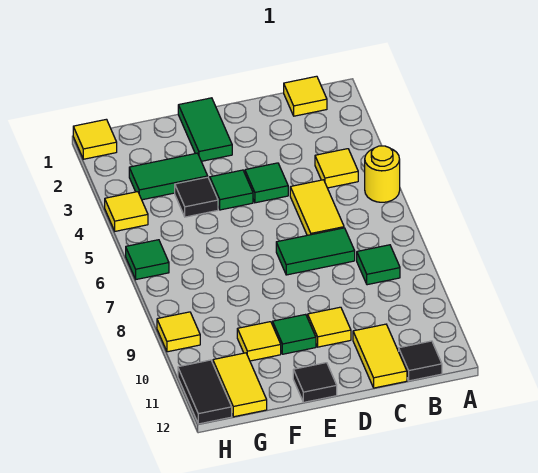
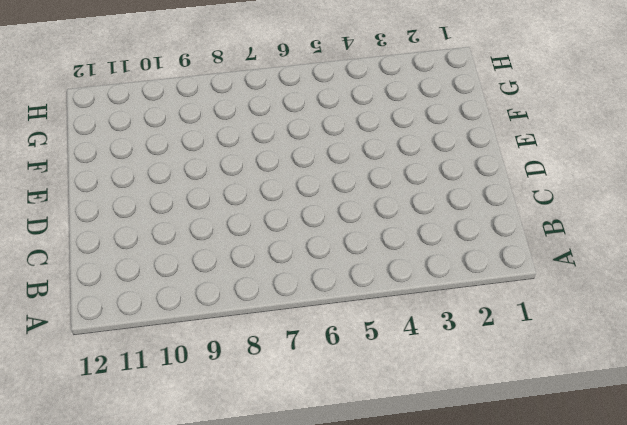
none -> yellow 1x1 round brick [365,146,400,202]
none -> yellow 1x1 tile [284,76,327,116]
none -> yellow 1x1 tile [315,149,358,188]

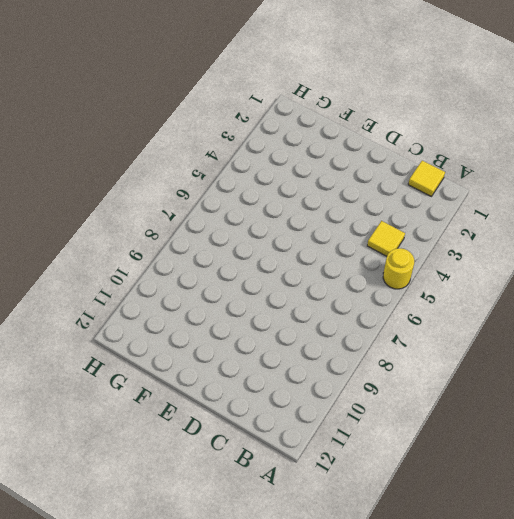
none -> green 1x1 tile [357,245,400,285]
none -> black 1x1 tile [399,341,442,381]
none -> yellow 1x2 tile [290,180,344,235]

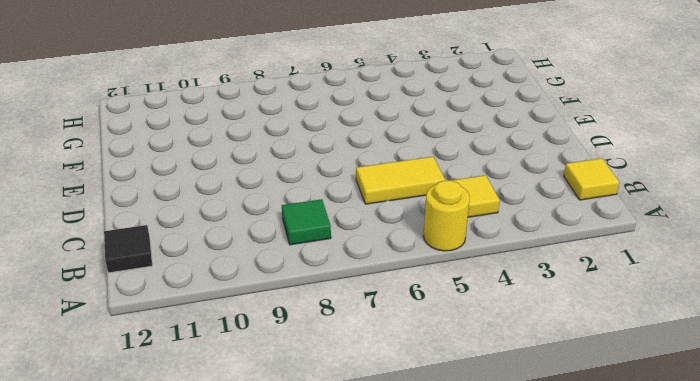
none -> green 1x2 tile [276,228,355,275]
none -> yellow 1x2 tile [353,324,407,388]
none -> green 1x1 tile [245,163,288,203]

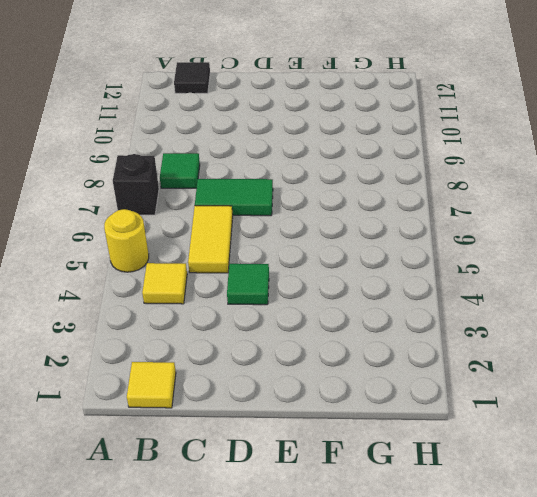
black 1x1 brick [113,154,159,215] -> none
none -> yellow 1x2 tile [353,324,407,388]
none -> yellow 1x1 tile [308,307,351,347]
none -> green 1x2 tile [178,98,232,161]

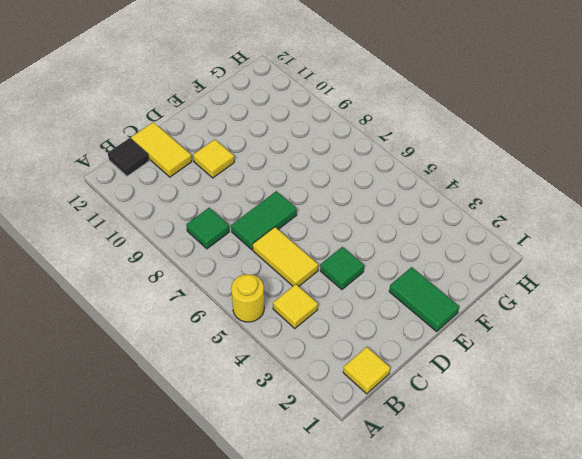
none -> green 1x1 tile [210,170,253,210]
none -> green 1x1 tile [273,314,316,354]
none -> black 1x1 tile [293,363,337,402]

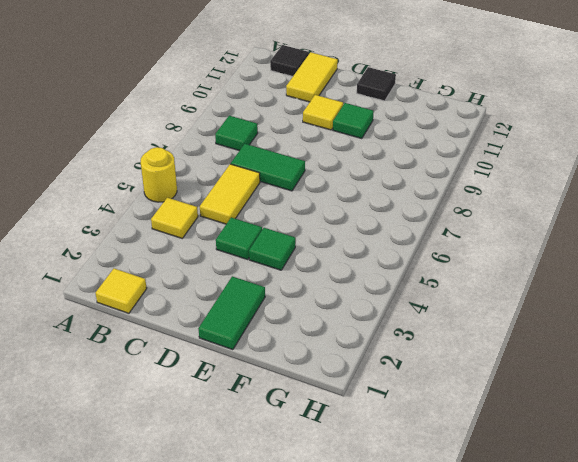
none -> green 1x2 tile [129,153,208,200]
none -> black 1x1 tile [175,177,218,217]
none -> yellow 1x1 tile [237,322,281,361]

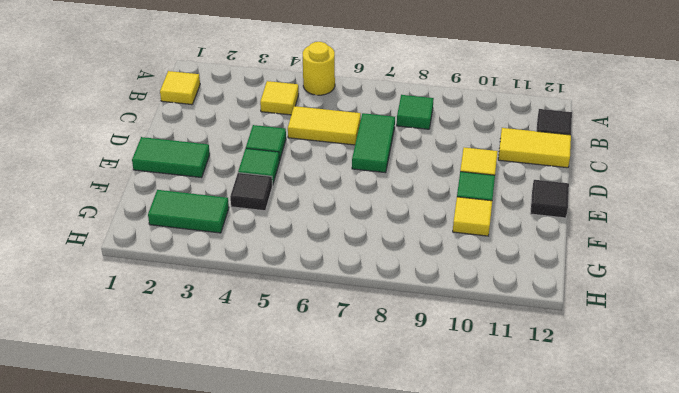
green 1x2 tile [148,190,229,233] -> green 1x2 tile turned to [129,153,208,200]
none -> yellow 1x2 tile [213,353,267,417]
none -> yellow 1x1 tile [73,119,117,159]
none -> yellow 1x1 tile [105,192,148,231]

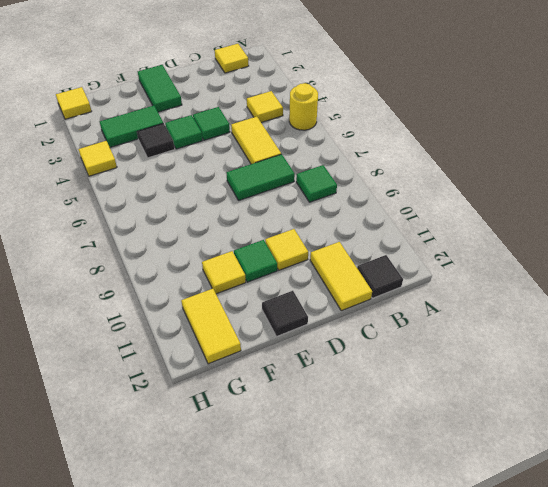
none -> green 1x1 tile [126,240,169,279]
none -> yellow 1x1 tile [157,312,200,352]
none -> black 1x2 tile [178,360,232,424]

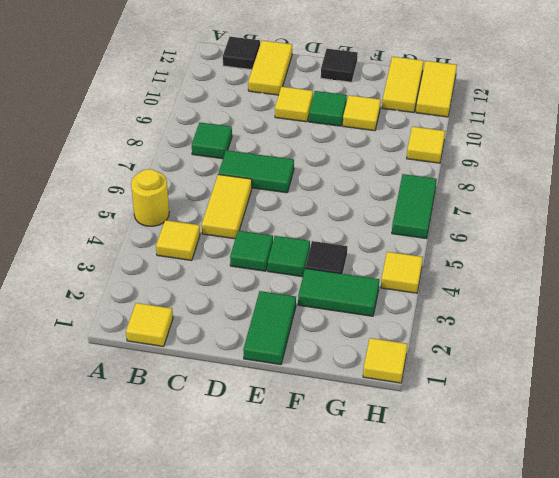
green 1x2 tile [392,174,437,239] -> green 1x1 tile [126,240,169,279]
yellow 1x2 tile [416,61,457,117] -> black 1x2 tile [178,360,232,424]

